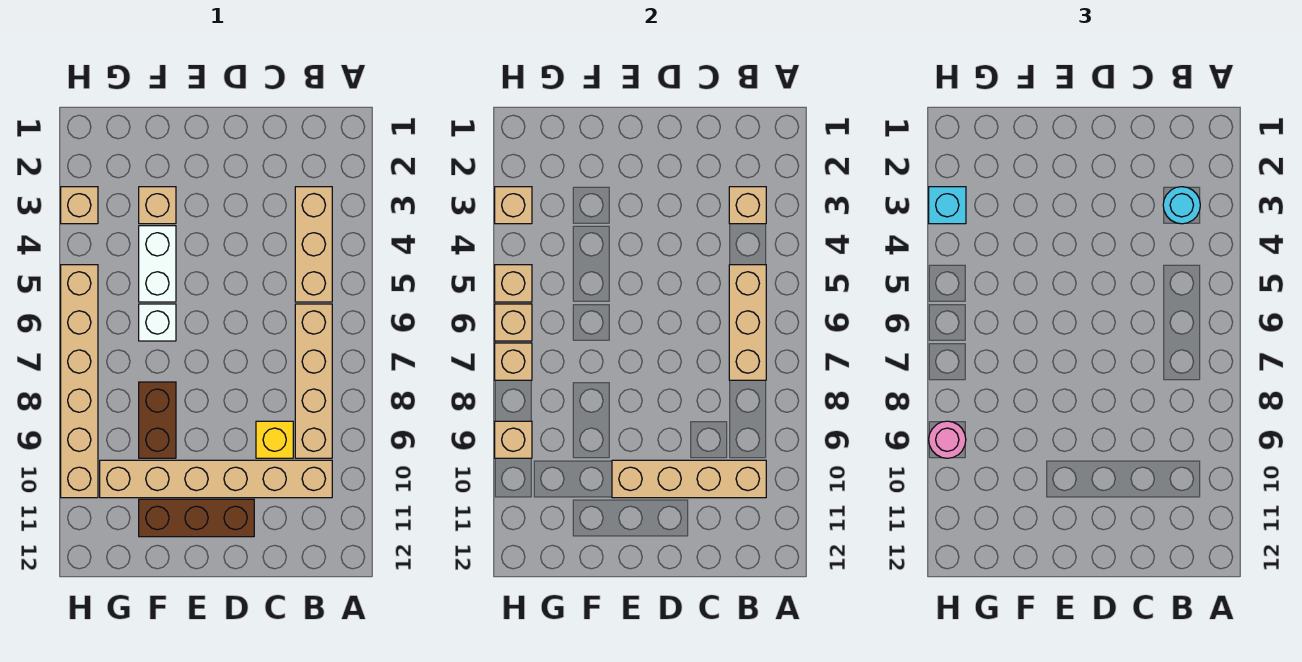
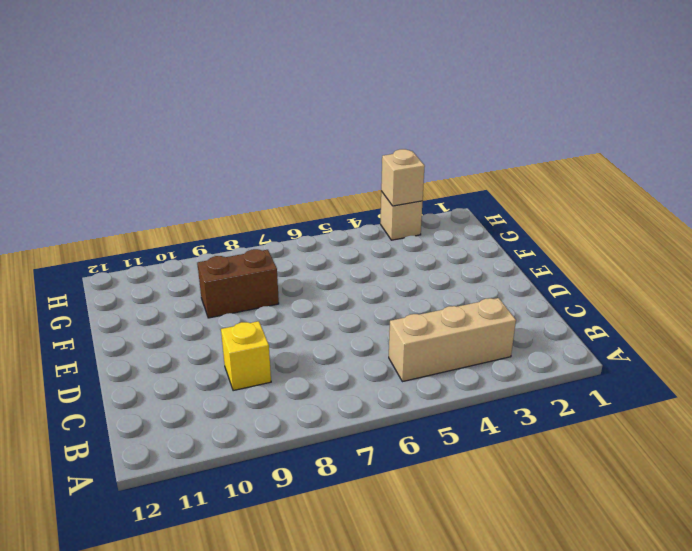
none -> tan 1x4 brick [295,304,332,458]
none -> tan 1x6 brick [100,460,332,498]
none -> brown 1x3 brick [139,499,254,537]

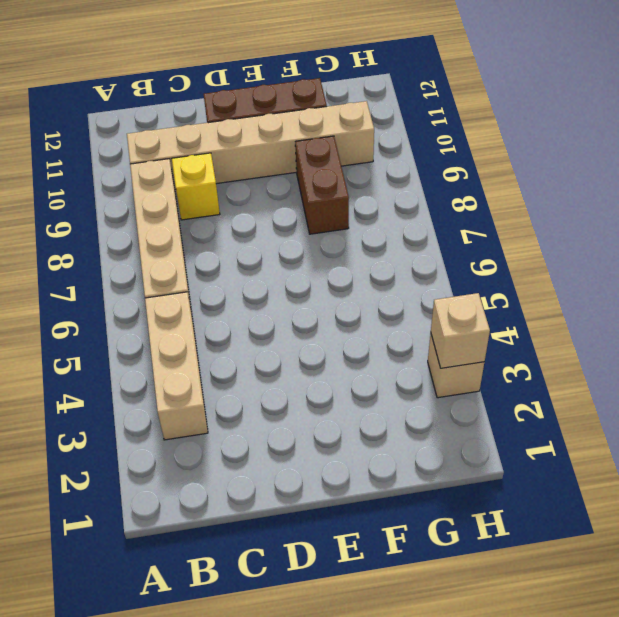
none -> tan 1x1 brick [139,187,176,224]
none -> white 1x2 brick [139,226,176,302]
none -> white 1x1 brick [139,304,176,341]

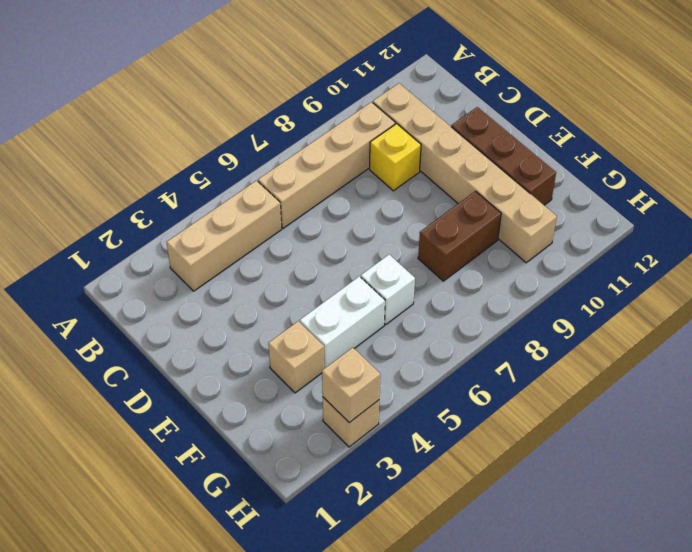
none -> tan 1x6 brick [61,265,98,498]
none -> tan 1x1 brick [729,187,766,224]
none -> tan 1x3 brick [729,265,766,380]

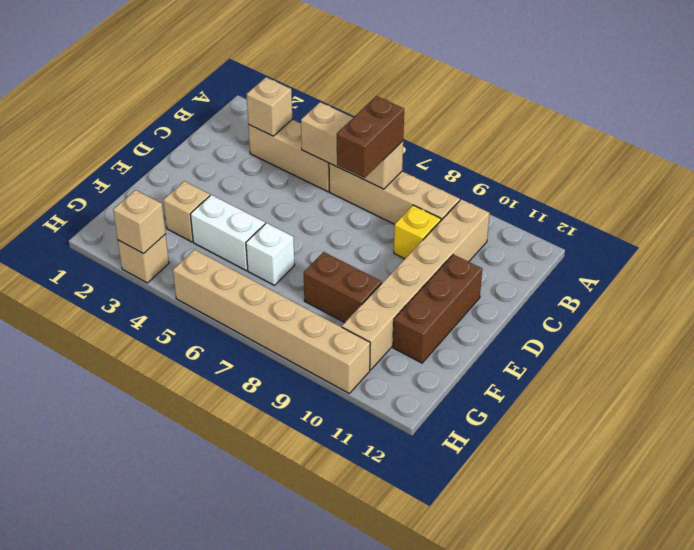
brown 1x2 brick [337,96,404,178] -> none
none -> tan 1x4 brick [612,460,766,498]
none -> tan 1x1 brick [495,265,532,302]
none -> tan 1x1 brick [495,304,532,341]

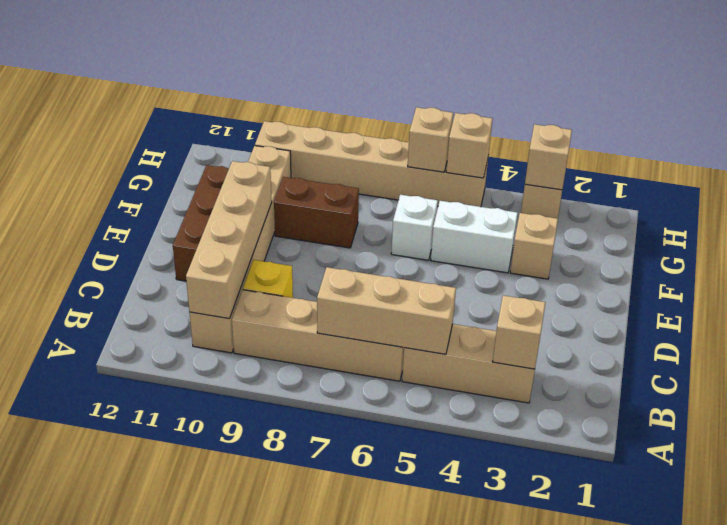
none -> tan 1x1 brick [495,343,532,380]
none -> tan 1x1 brick [495,421,532,458]
none -> cyan 1x1 round brick [1163,187,1200,224]

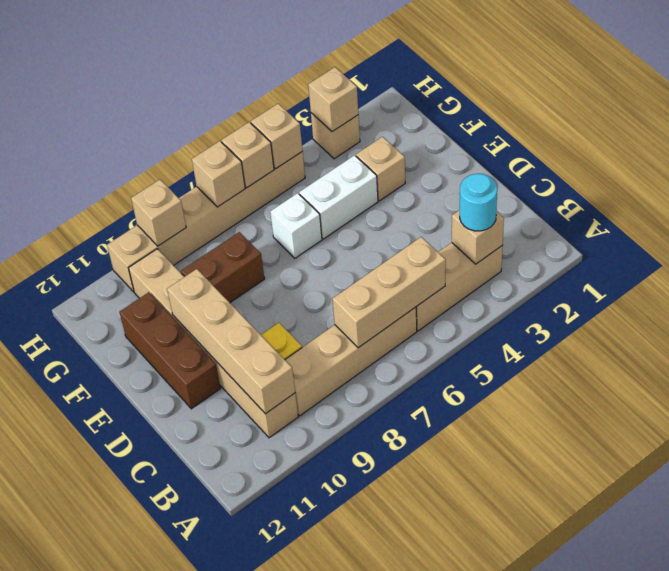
none -> cyan 1x1 brick [929,187,966,224]
none -> pink 1x1 round brick [929,421,966,458]

